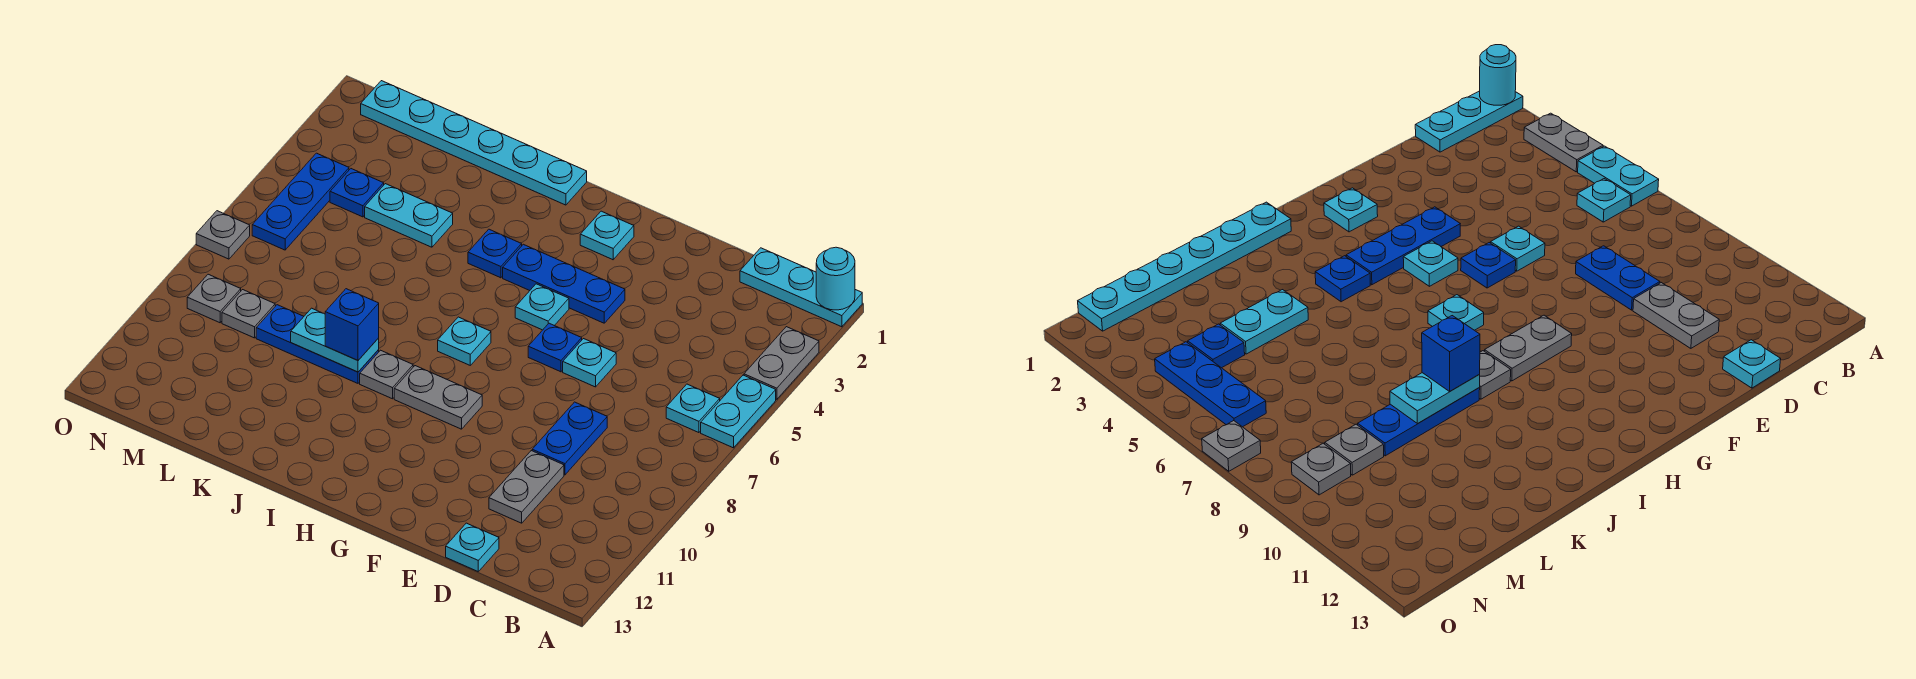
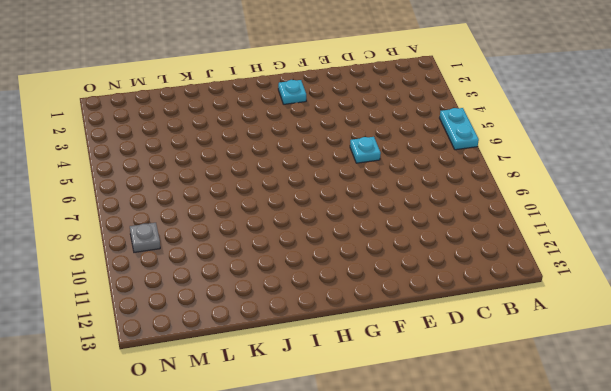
none -> cyan 1x3 plate [740,248,862,327]
none -> grey 1x2 plate [744,327,819,399]
none -> cyan 1x1 plate [666,384,720,433]

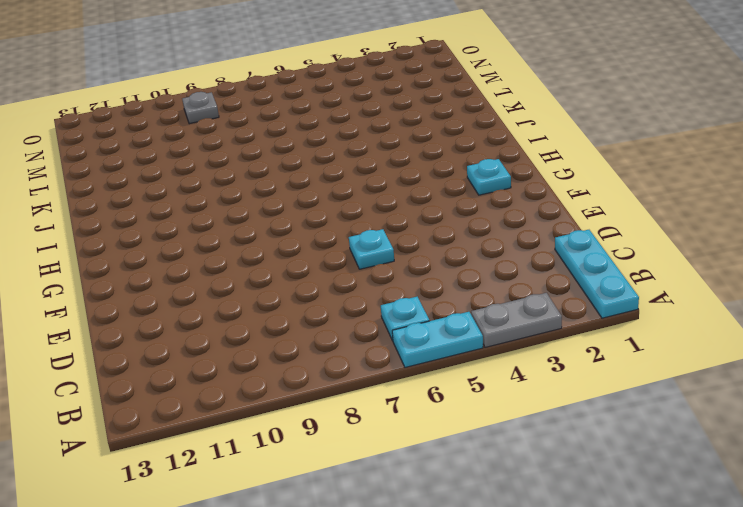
none -> blue 1x2 plate [532,402,607,475]
none -> grey 1x2 plate [489,451,564,523]
none -> cyan 1x1 plate [446,523,499,571]

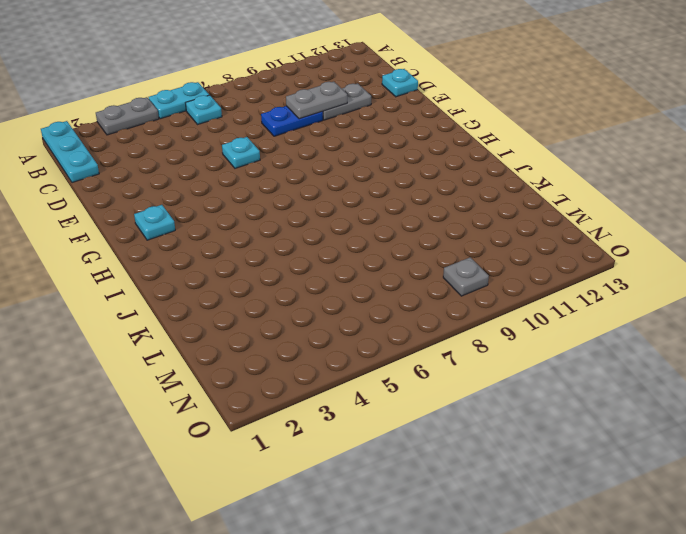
grey 1x2 plate [286,82,347,119] -> grey 1x2 plate turned to [394,366,482,429]
none -> blue 1x3 plate [503,244,625,323]
none -> blue 1x1 plate [528,323,582,372]
none -> cyan 1x1 plate [515,284,569,330]

